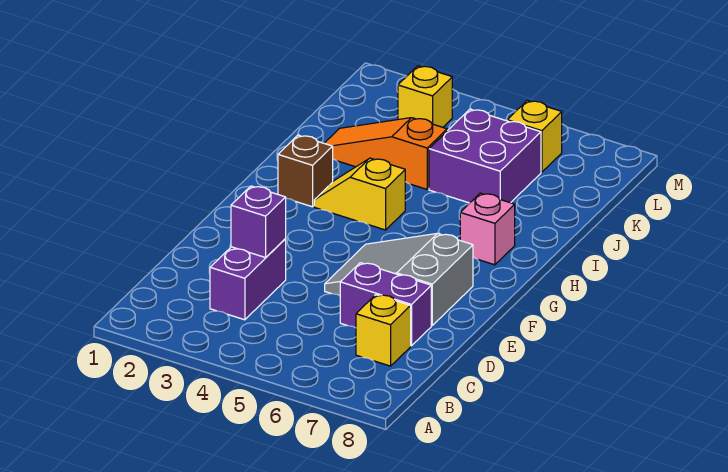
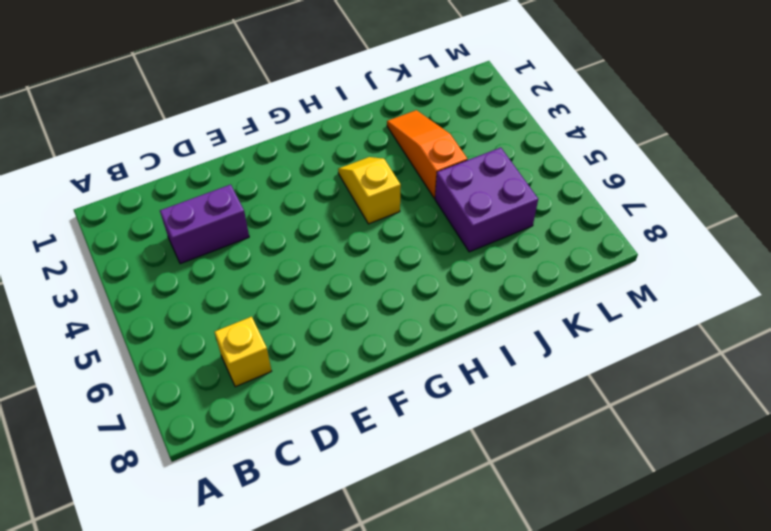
none -> purple 1x2 brick [340,263,431,346]
none -> grey 2x3 slope [325,233,473,325]
none -> brown 1x1 brick [278,135,333,207]

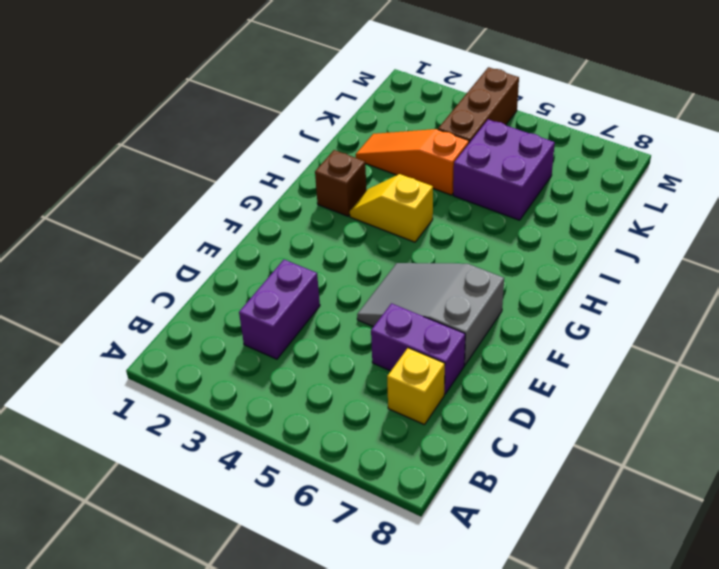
brown 1x3 brick [438,67,519,143] -> none
none -> pink 1x1 brick [460,193,515,265]
none -> yellow 1x1 brick [398,66,452,127]
none -> yellow 1x1 brick [507,101,562,172]

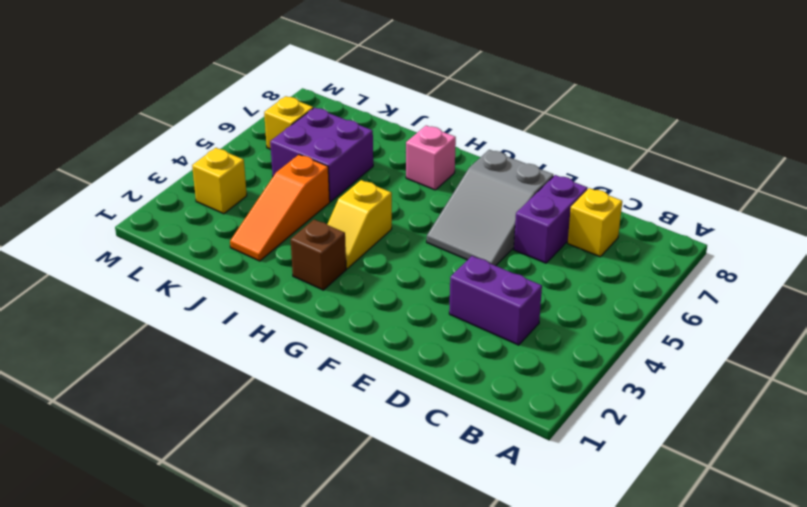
none -> purple 1x1 brick [231,186,286,258]

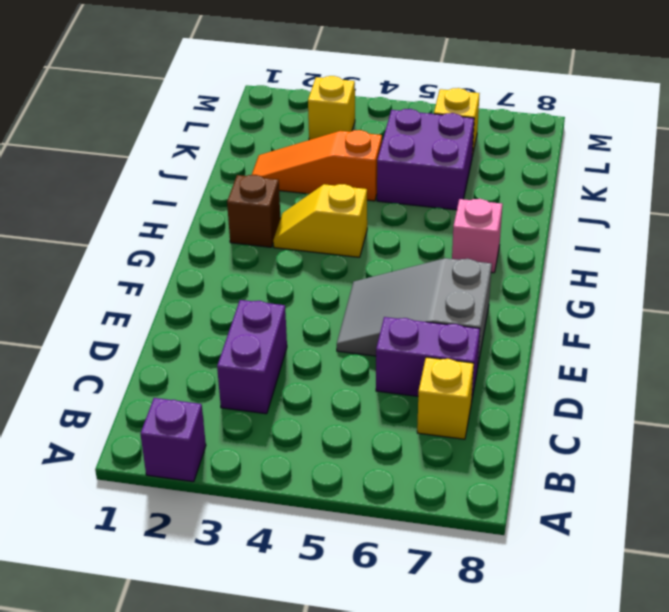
purple 1x1 brick [141,398,206,482] -> purple 1x1 brick moved to [231,186,286,258]

